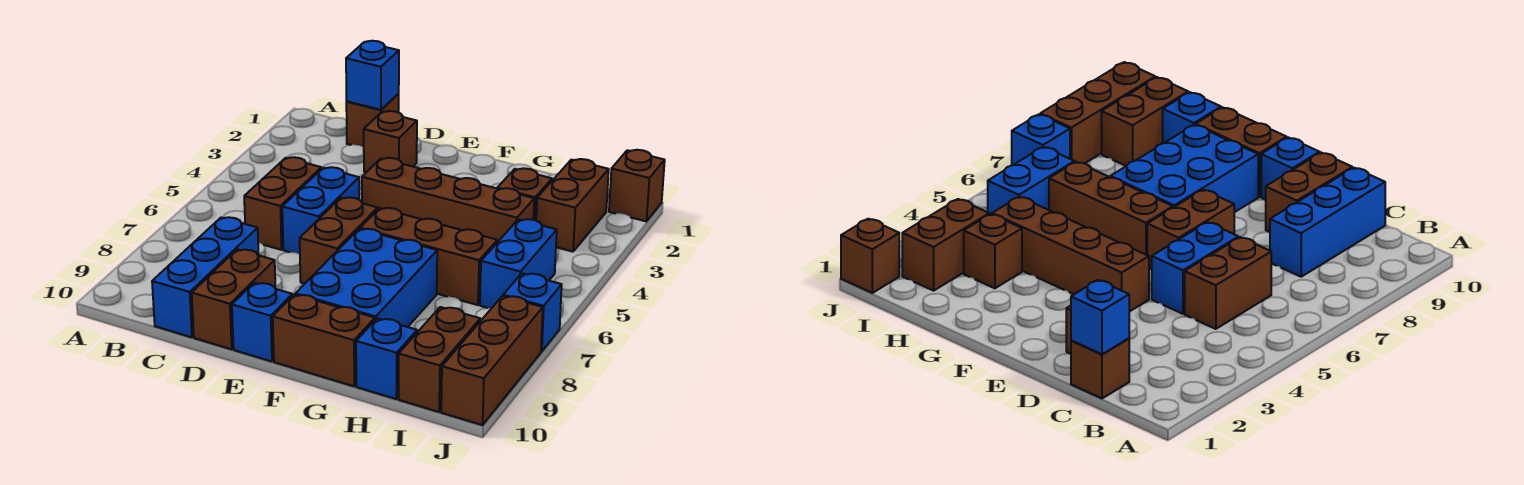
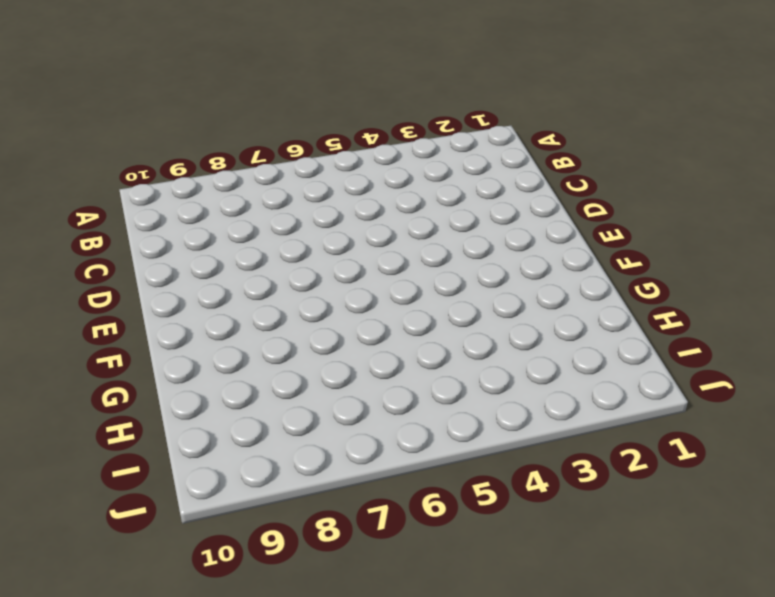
none -> brown 1x1 brick [346,94,399,147]
none -> brown 1x2 brick [244,157,321,250]
none -> blue 1x3 brick [152,217,259,337]

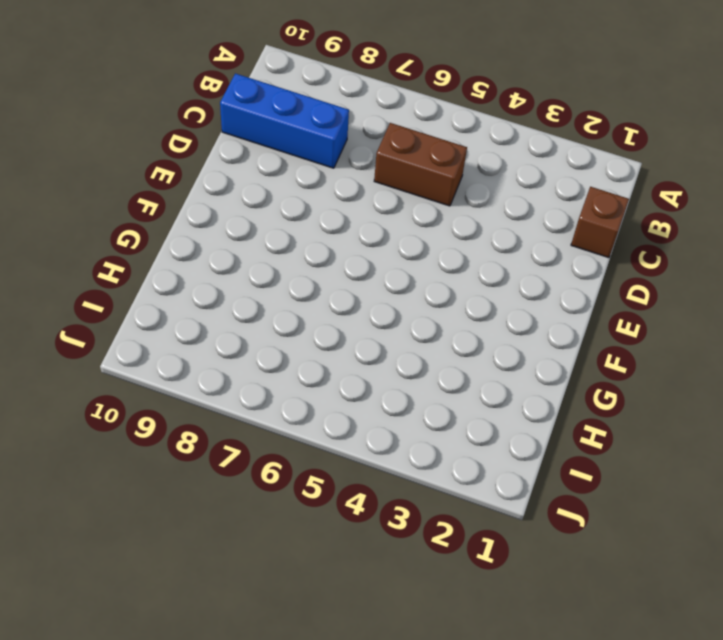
none -> brown 1x1 brick [364,111,417,172]
none -> blue 1x2 brick [282,167,359,254]
none -> brown 1x2 brick [192,249,275,349]

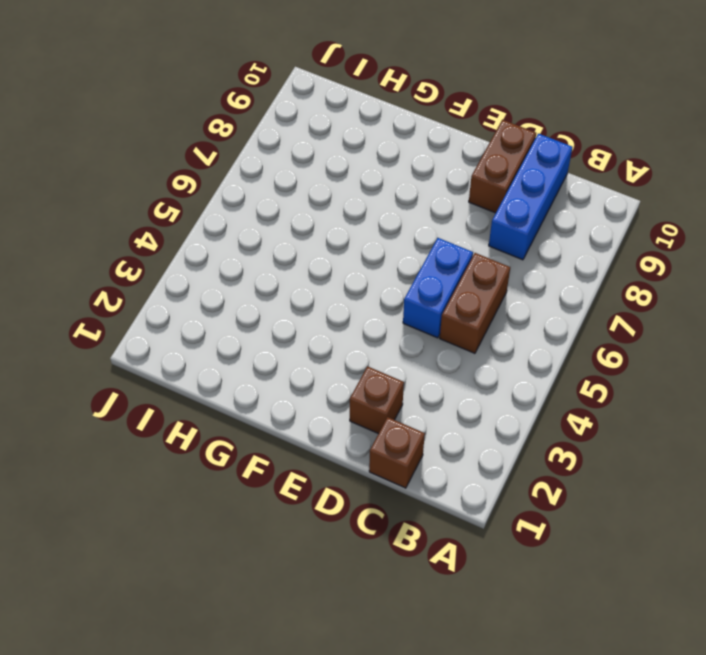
none -> brown 1x4 brick [362,158,534,242]
none -> brown 1x2 brick [300,197,378,284]
none -> blue 1x1 brick [232,283,292,361]

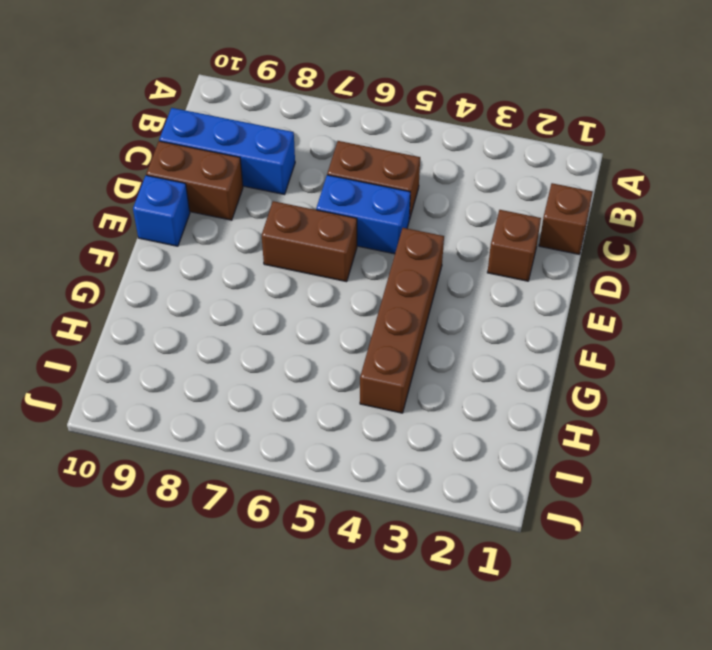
none -> brown 1x3 brick [360,208,497,305]
none -> blue 2x3 brick [295,229,437,327]
none -> brown 1x2 brick [273,294,375,386]

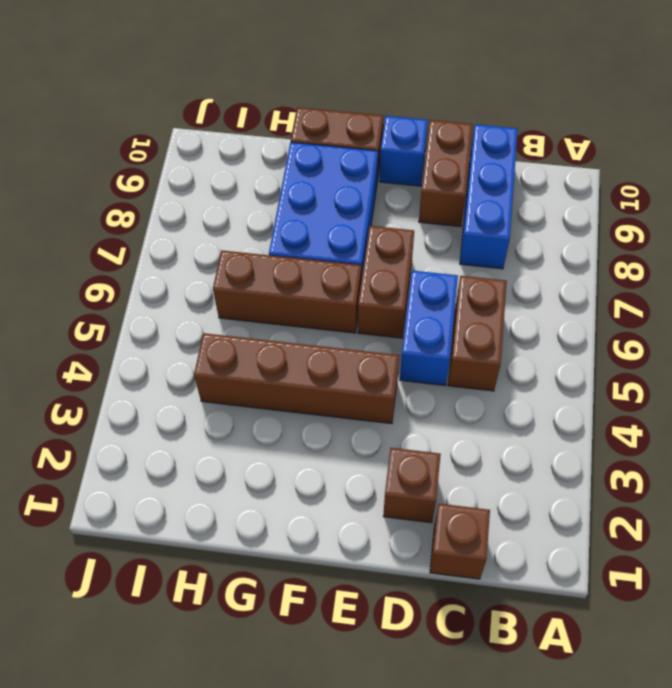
none -> brown 1x1 brick [497,168,552,220]
none -> blue 1x1 brick [356,318,417,399]
none -> brown 1x2 brick [536,159,609,252]

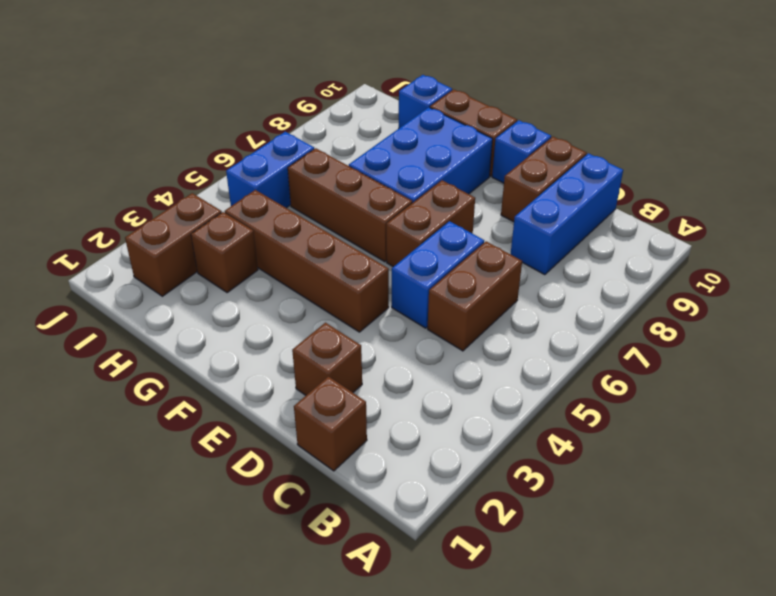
none -> brown 1x2 brick [399,307,480,412]
none -> brown 1x1 brick [609,150,665,221]
none -> blue 1x1 brick [503,273,562,352]

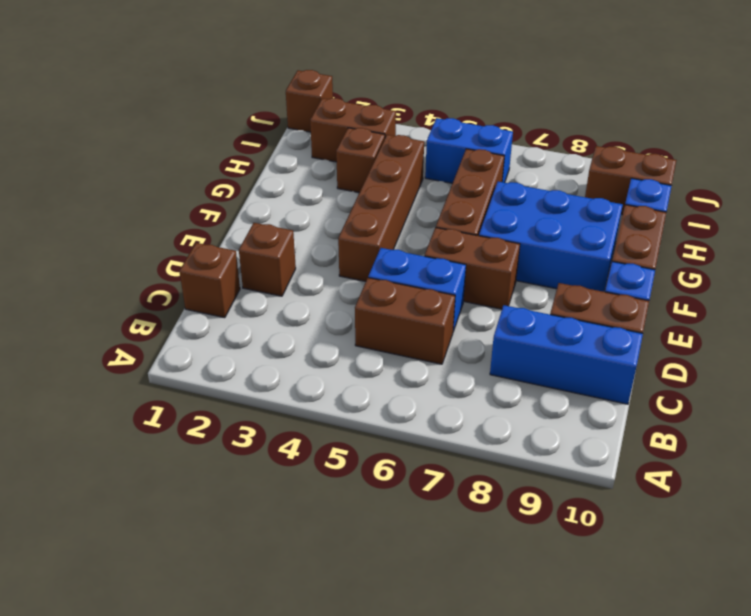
none -> blue 1x1 brick [503,273,562,352]
none -> brown 1x3 brick [441,296,543,425]
none -> blue 1x1 brick [346,41,399,110]

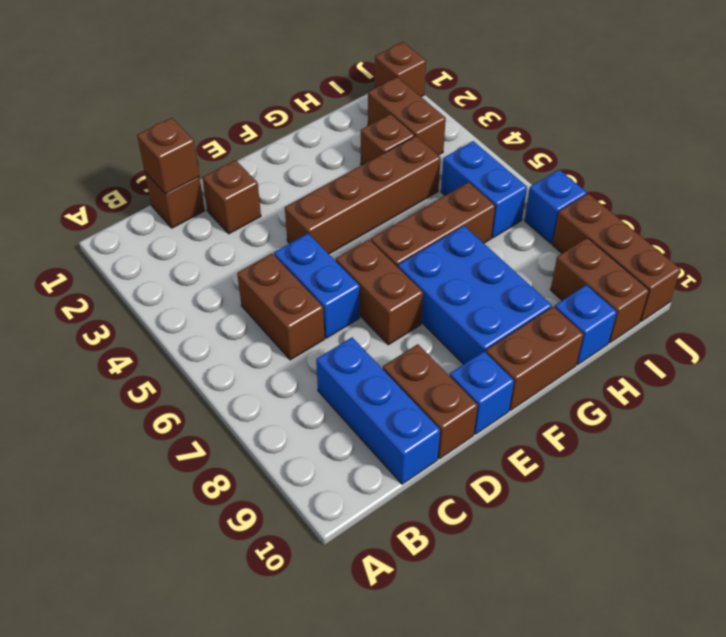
brown 1x1 brick [137,118,199,194] -> blue 1x1 brick [346,41,399,110]

